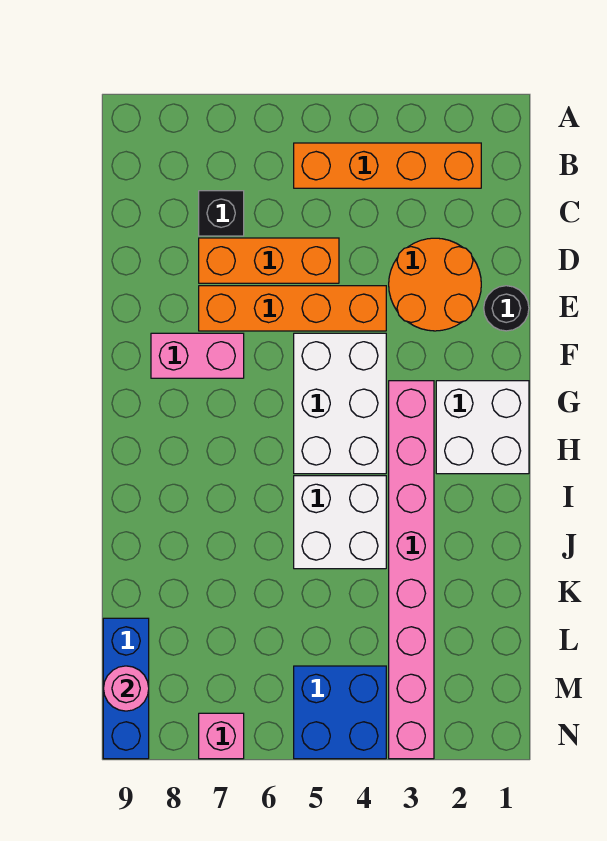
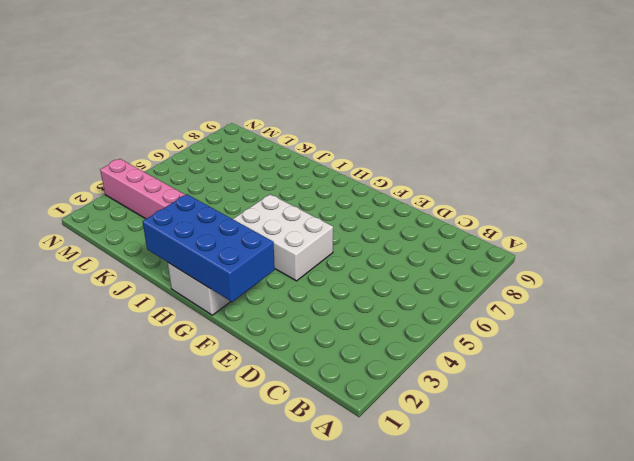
blue 2x4 brick [143,194,275,302] -> none
none -> orange 1x4 brick [294,143,481,188]
none -> black 1x1 brick [199,191,244,236]
none -> orange 2x2 round brick [389,238,481,331]

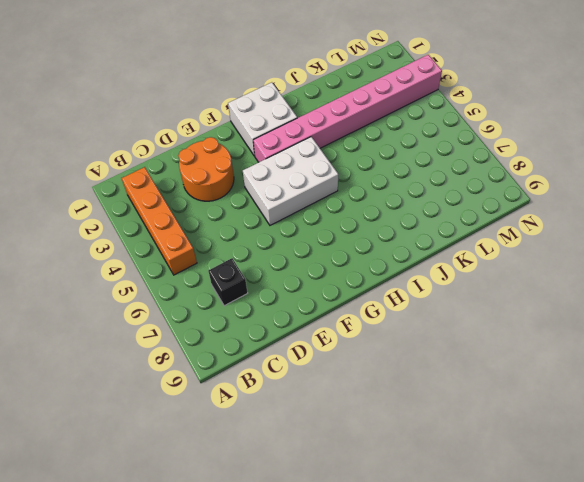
none -> orange 1x3 brick [199,238,339,283]
none -> black 1x1 round brick [484,286,529,331]
none -> orange 1x4 brick [199,286,386,331]

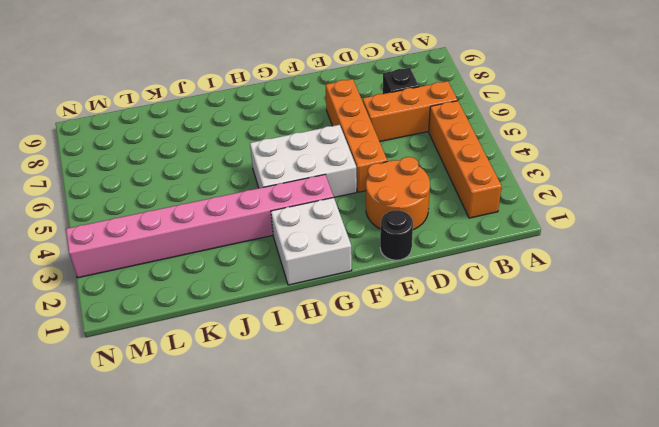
orange 1x3 brick [363,81,458,142] -> orange 1x3 brick turned to [199,238,339,283]
none -> pink 1x2 brick [151,333,244,378]
none -> white 2x2 brick [294,476,386,569]
none -> blue 1x3 brick [103,618,149,759]

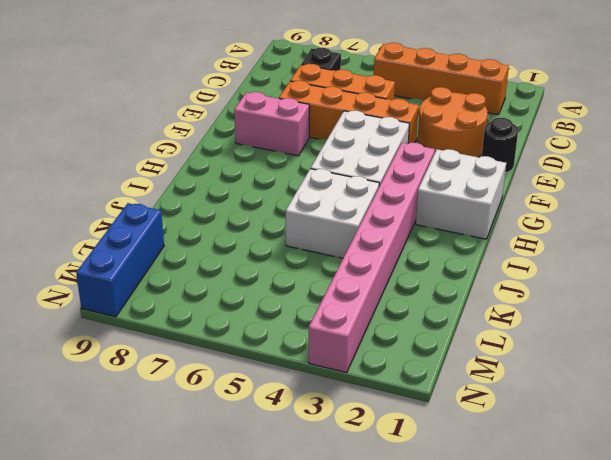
none -> blue 2x2 brick [294,666,386,759]
none -> pink 1x1 brick [199,713,244,759]
none -> pink 1x1 round brick [103,666,149,711]

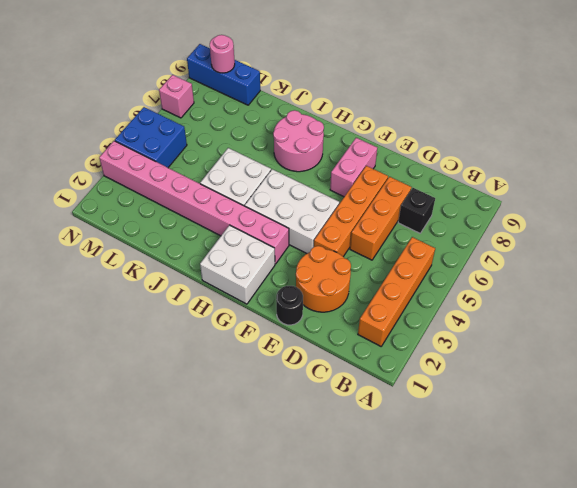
pink 2x2 round brick [273,110,324,172] -> none

